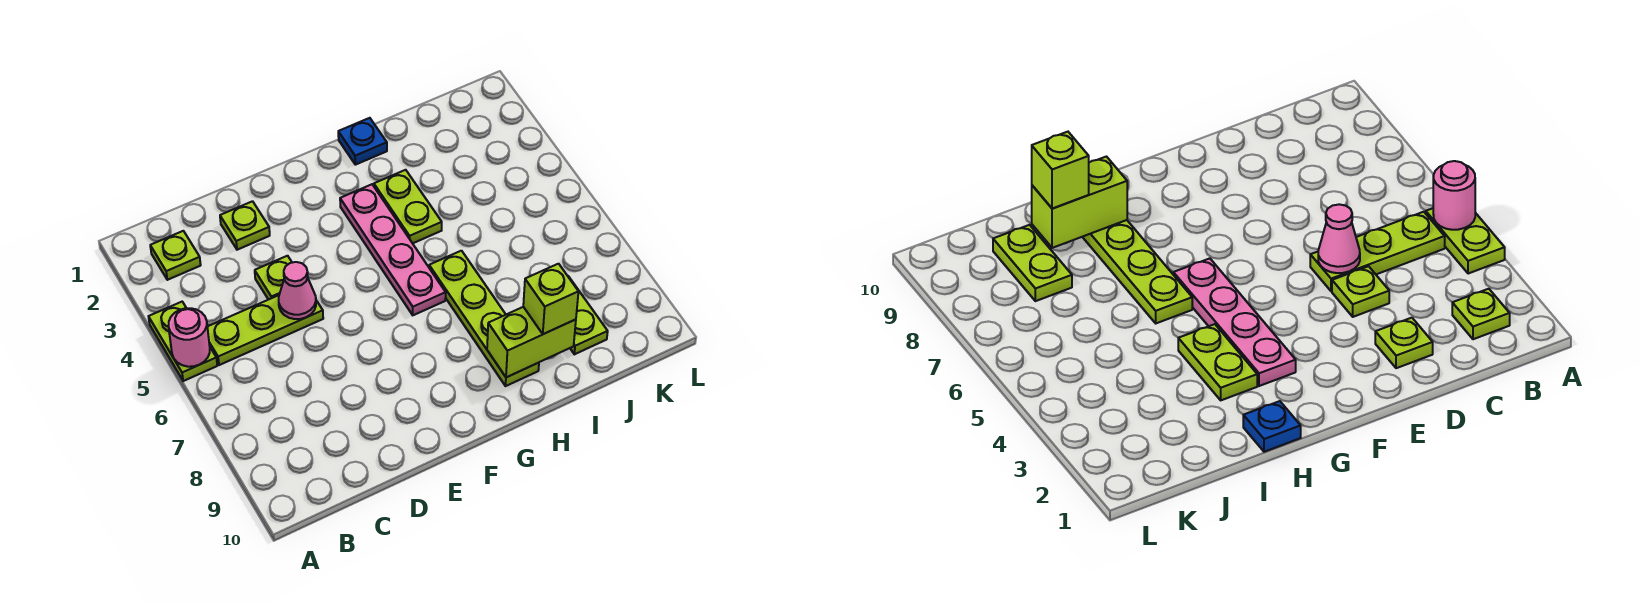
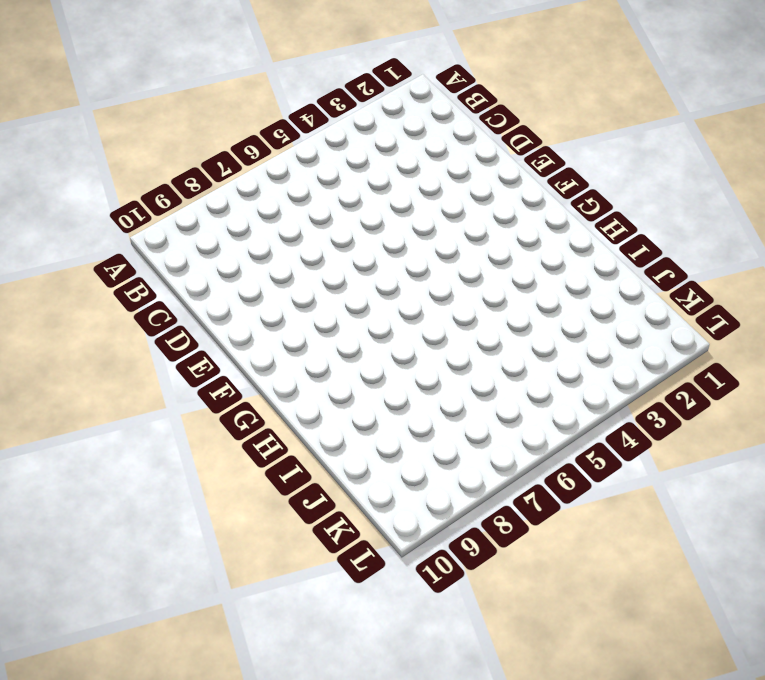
none -> lime 1x2 plate [149,302,217,381]
none -> lime 1x1 plate [150,231,201,280]
none -> lime 1x3 plate [207,295,323,365]

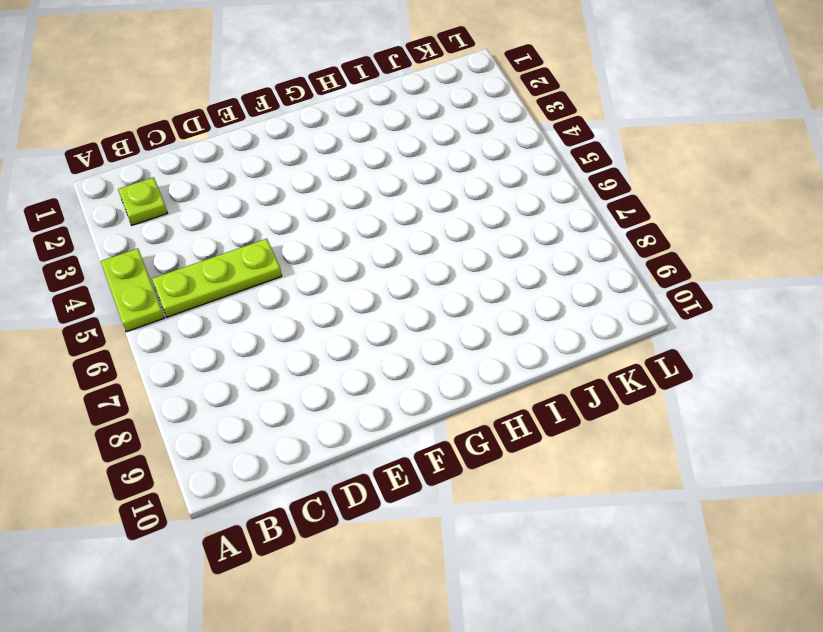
none -> lime 1x1 plate [220,201,270,250]
none -> lime 1x1 plate [255,256,292,300]
none -> pink 1x4 plate [340,184,446,315]

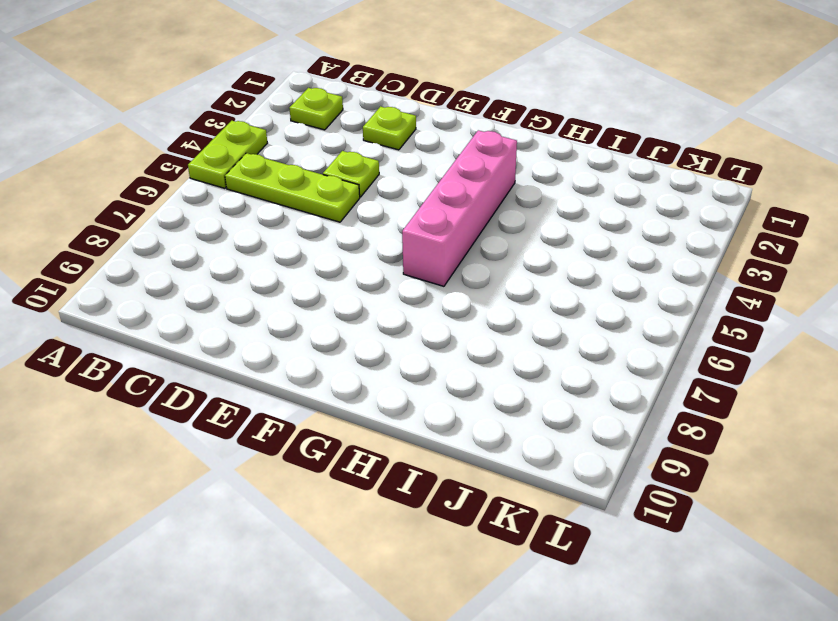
pink 1x4 brick [402,130,517,286] -> pink 1x4 plate [340,184,446,315]
none -> blue 1x1 plate [338,118,387,165]
none -> lime 1x2 plate [374,170,442,243]
none -> lime 1x4 plate [429,251,539,386]

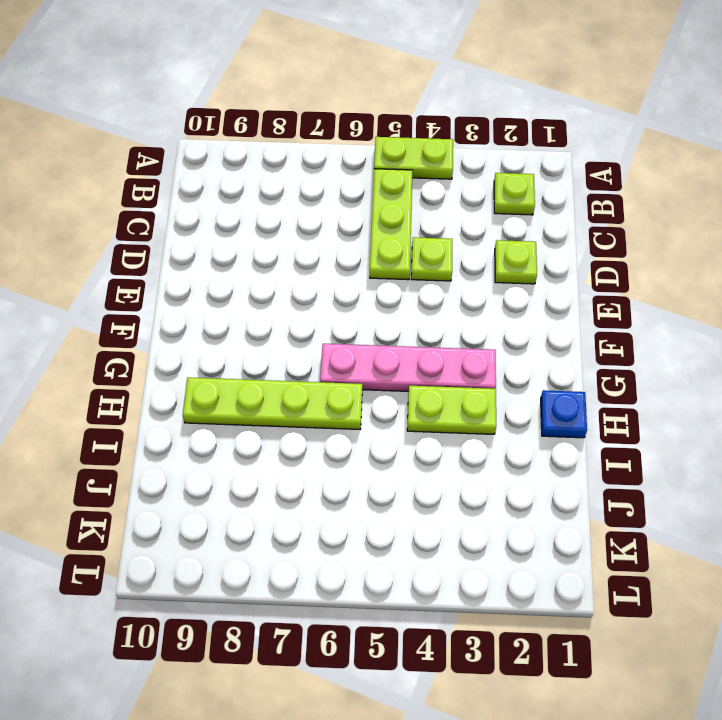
none -> lime 1x2 plate [568,276,608,354]
none -> pink 1x1 round brick [168,308,210,367]
none -> pink 1x1 cone [279,262,316,319]

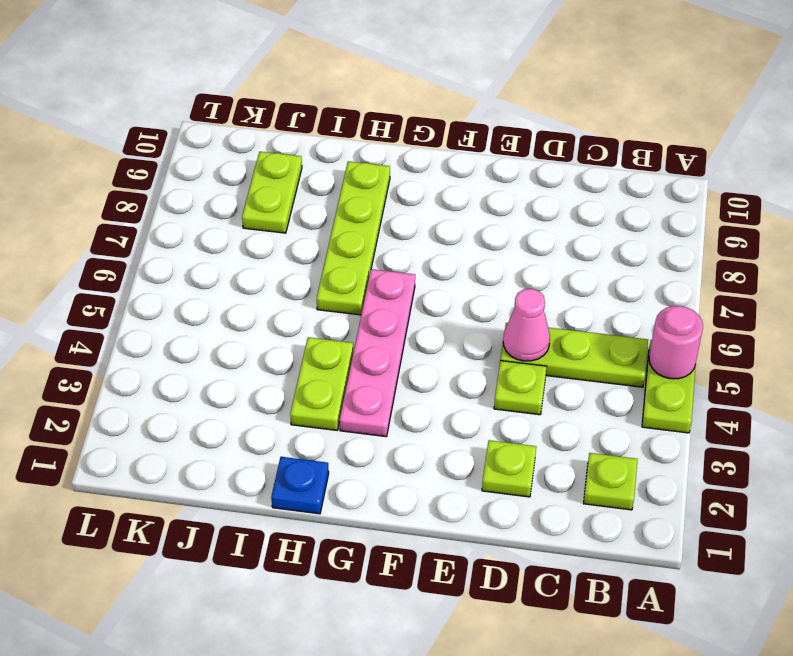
none -> lime 1x2 brick [487,307,576,377]
none -> lime 1x1 brick [523,264,578,334]

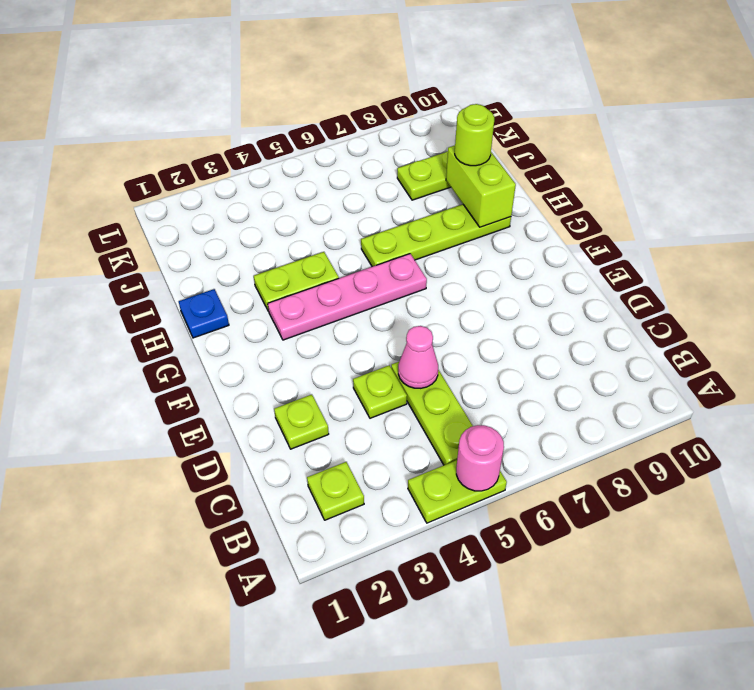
lime 1x1 round brick [455,104,494,166] -> lime 1x1 brick [523,264,578,334]

